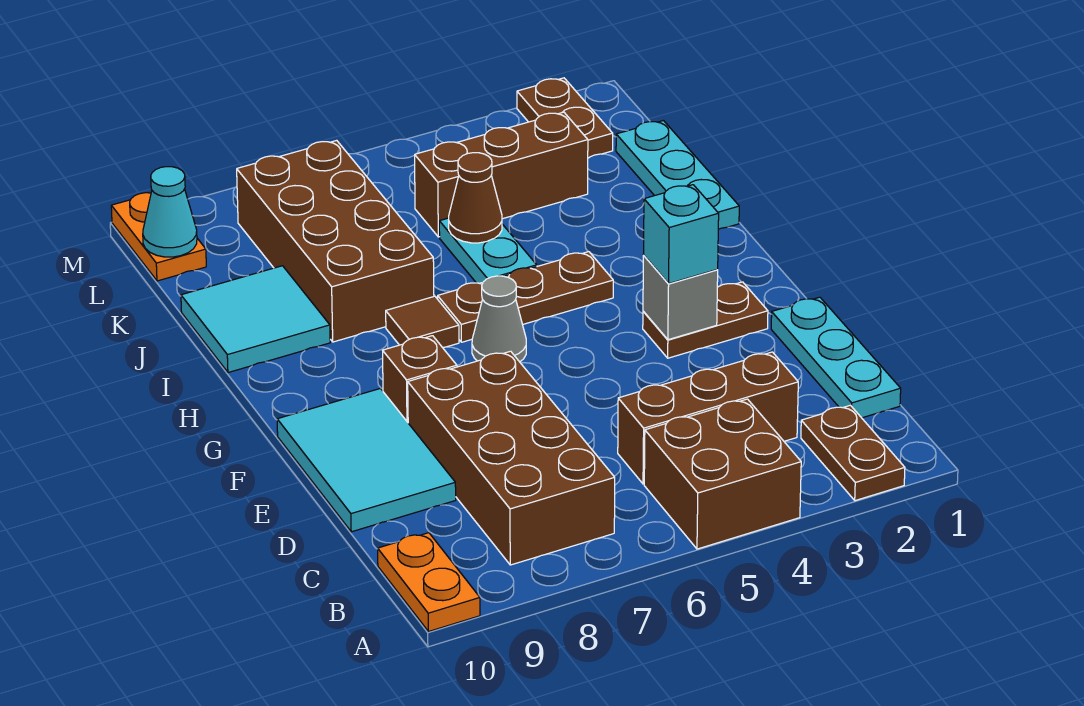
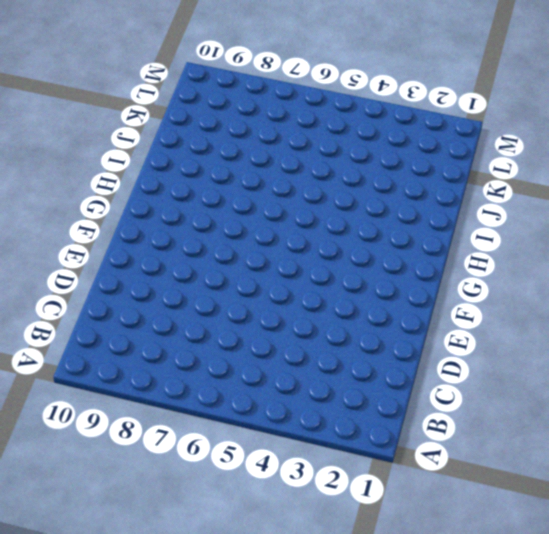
none -> brown 1x2 plate [801,405,905,501]
none -> brown 2x2 brick [644,399,801,549]
none -> orange 1x2 plate [378,533,480,632]

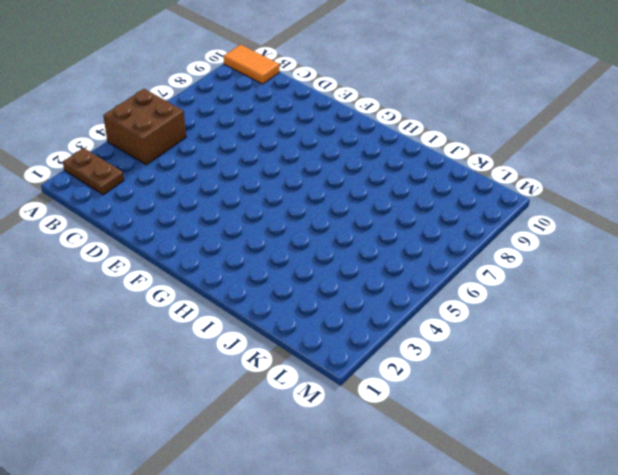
orange 1x2 tile [224,45,279,84] -> orange 1x2 plate [378,533,480,632]
none -> brown 2x4 brick [408,351,615,565]
none -> cyan 1x3 plate [771,297,901,418]
none -> brown 1x3 brick [618,352,798,484]

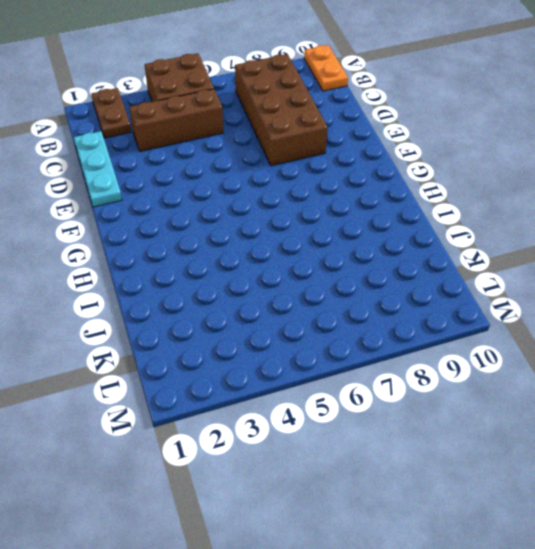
none -> cyan 2x3 tile [277,388,456,532]
none -> brown 1x2 plate [643,282,768,358]
none -> brown 1x1 brick [383,336,457,422]

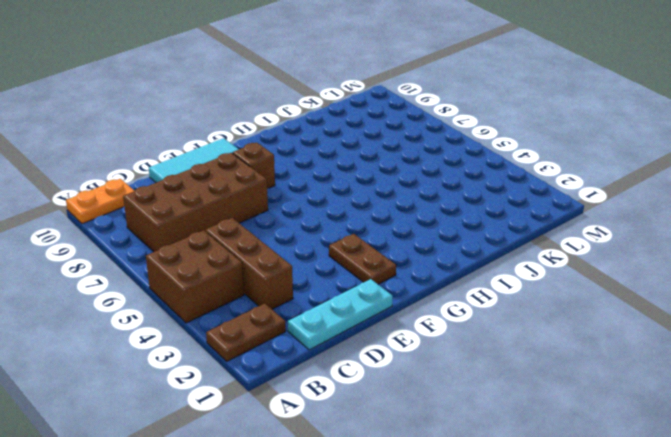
none -> grey 1x1 cone [472,276,526,362]
none -> brown 1x3 plate [438,252,613,342]
none -> brown 1x1 tile [386,296,459,348]

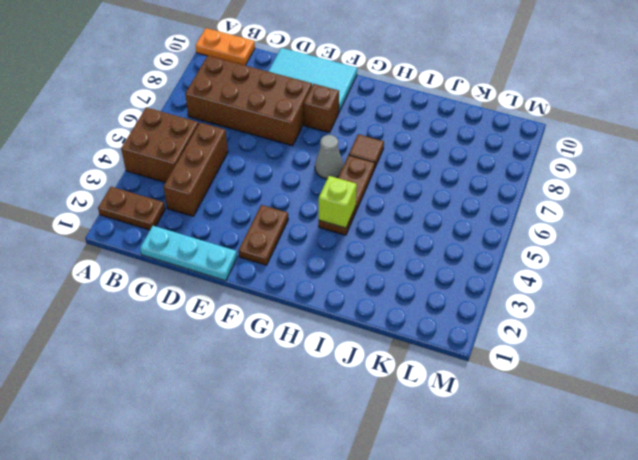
lime 1x1 brick [319,176,357,228] -> none
none -> cyan 1x3 plate [616,121,739,229]
none -> cyan 1x2 plate [439,218,537,283]
none -> brown 2x4 brick [237,140,434,342]

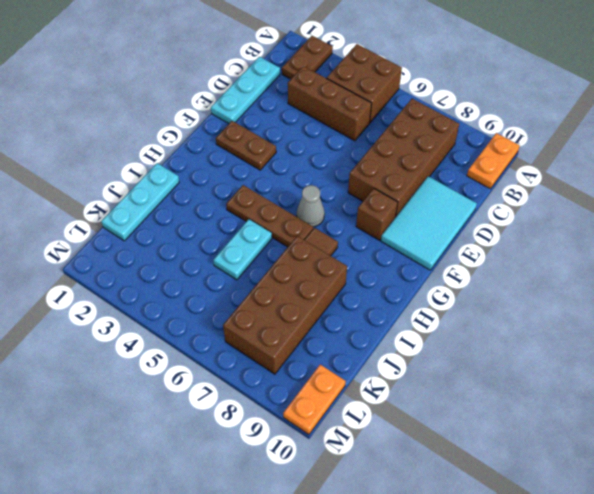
none -> cyan 2x2 tile [181,266,330,373]
none -> brown 1x3 brick [415,112,588,237]
none -> brown 1x2 plate [517,78,613,158]

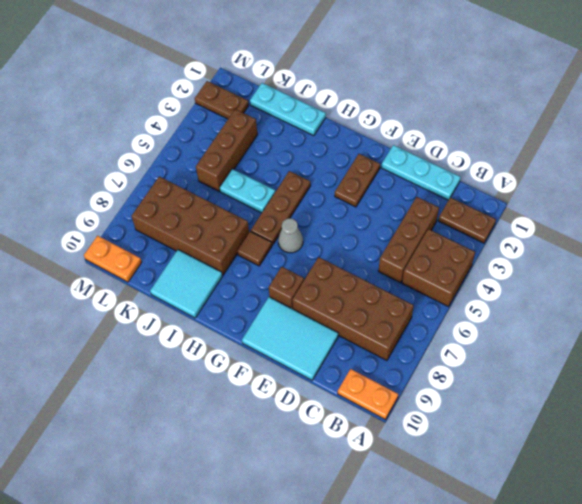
none -> grey 1x1 brick [643,256,718,340]
none -> brown 1x1 cone [449,153,502,243]
none -> cyan 1x1 cone [143,167,197,257]

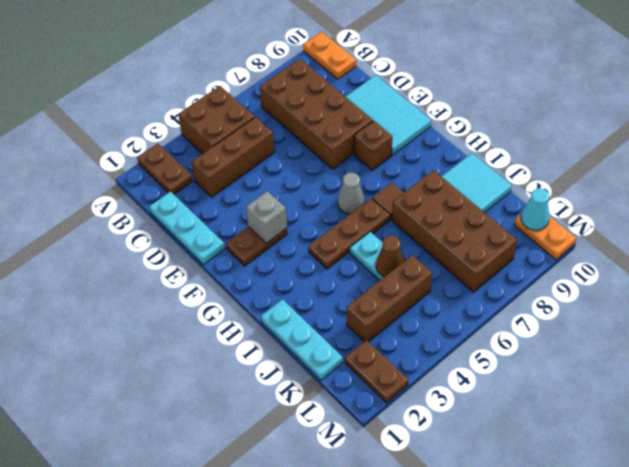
none -> cyan 1x1 brick [643,185,719,283]

